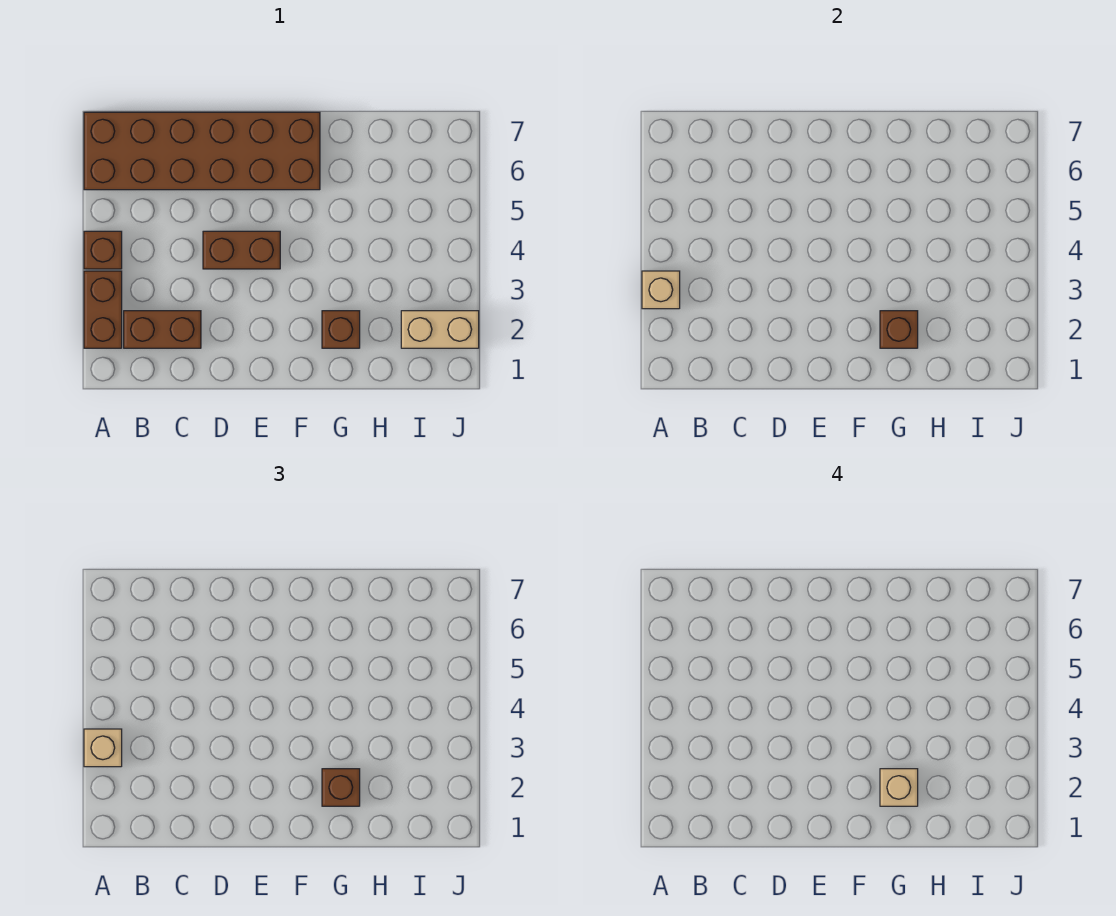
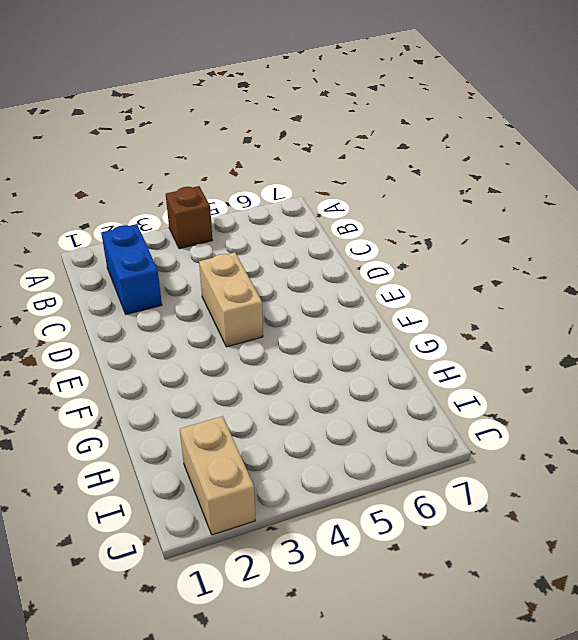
blue 1x2 brick [101,224,162,314] -> brown 1x2 brick [124,311,201,348]
tan 1x2 brick [199,252,263,347] -> brown 1x2 brick [203,231,280,269]
none -> brown 1x2 brick [84,271,122,348]
none -> brown 2x6 brick [84,112,320,190]
none -> brown 1x1 brick [322,311,360,348]

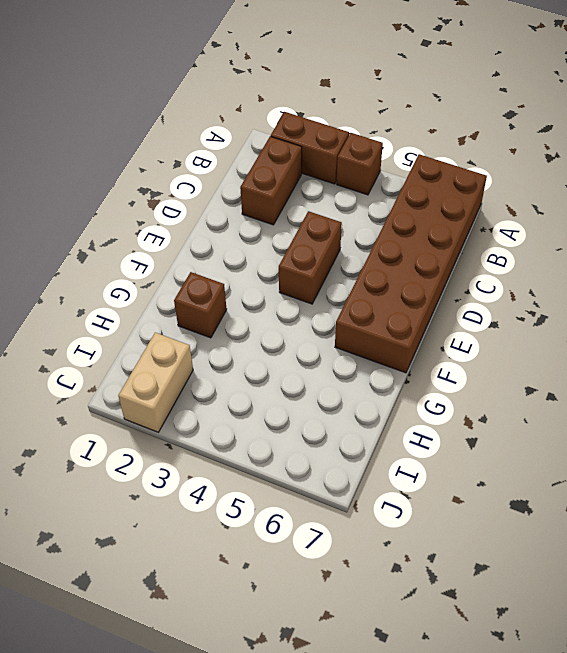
none -> tan 1x1 brick [642,271,680,309]
none -> brown 1x1 brick [880,311,918,348]
none -> tan 1x1 brick [84,729,122,767]

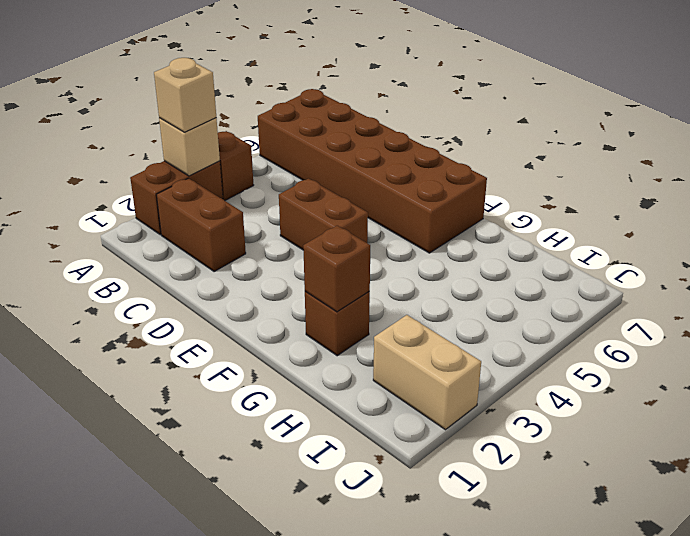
none -> brown 1x1 brick [322,769,360,806]
none -> tan 1x1 brick [880,769,918,806]

